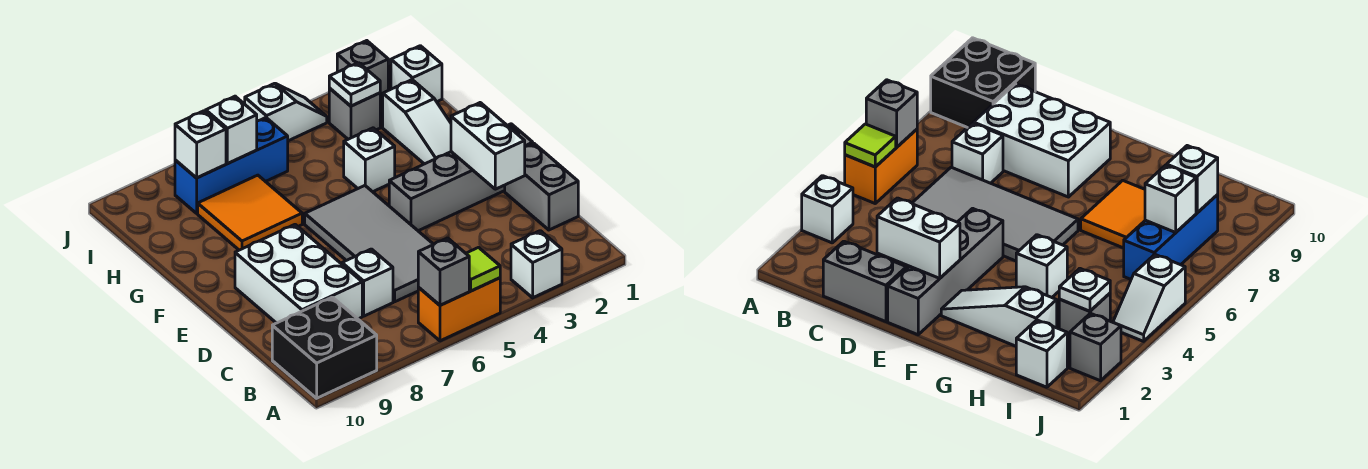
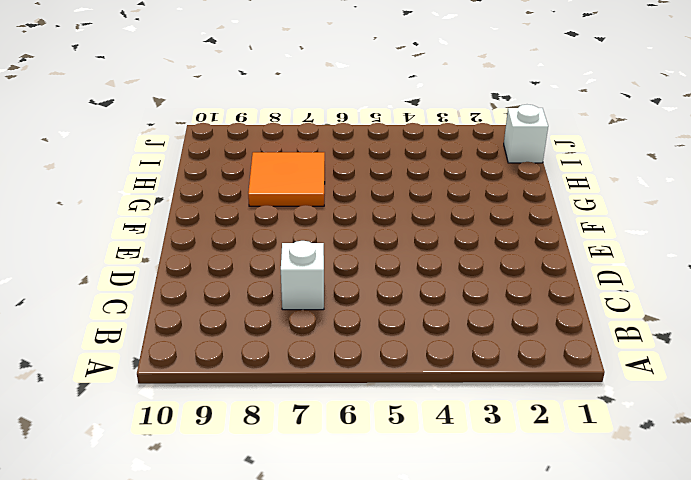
none -> white 1x1 brick [511,231,562,298]
none -> orange 1x2 brick [418,278,500,341]
none -> black 2x2 brick [272,297,377,398]

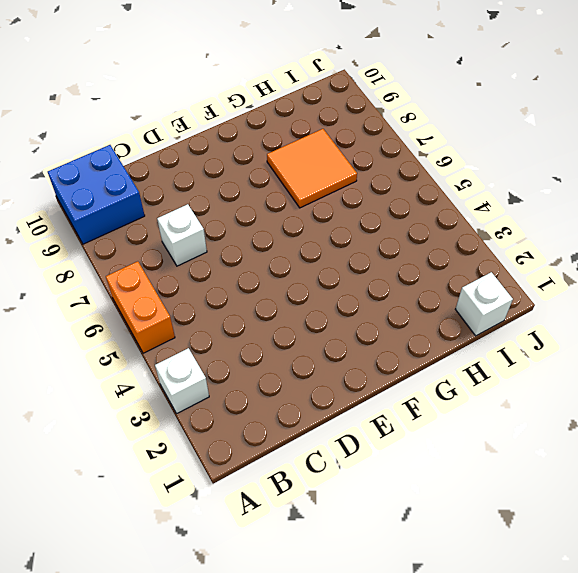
blue 2x2 brick [48,145,145,244] -> black 2x2 brick [272,297,377,398]
none -> grey 1x2 brick [505,143,578,230]
none -> grey 2x4 tile [305,186,434,302]
none -> white 2x3 brick [235,225,362,323]

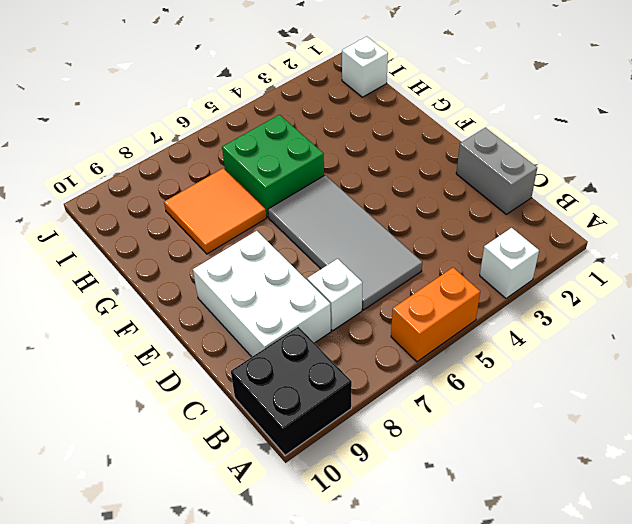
green 2x2 brick [222,115,324,217] -> none
none -> grey 1x4 brick [389,124,533,231]
none -> white 1x3 slope [383,80,451,164]
none -> white 1x1 brick [344,128,395,192]

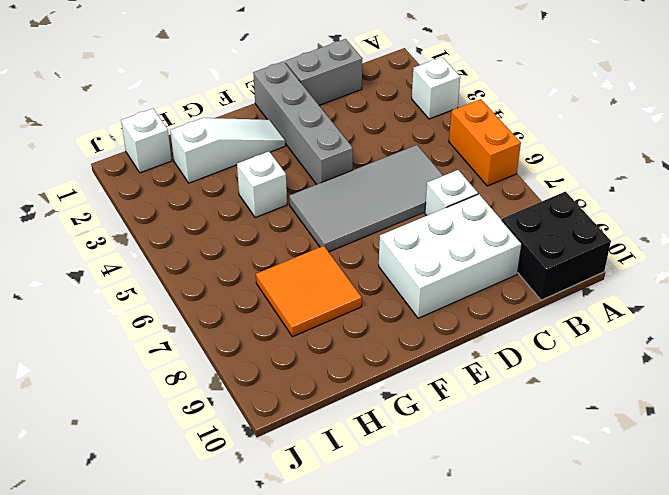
none -> grey 1x1 brick [329,88,380,139]
none -> blue 1x3 brick [175,118,288,213]
none -> grey 1x1 brick [337,41,388,98]

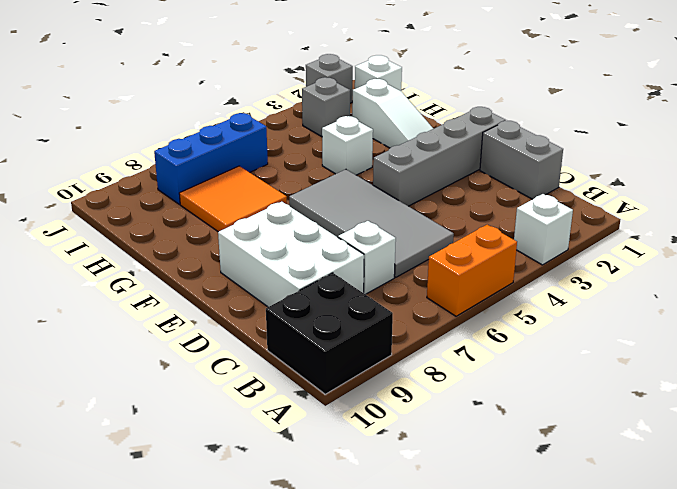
none -> white 1x2 slope [245,83,327,141]
none -> lime 1x1 tile [466,248,500,291]
none -> grey 1x1 brick [418,238,469,305]

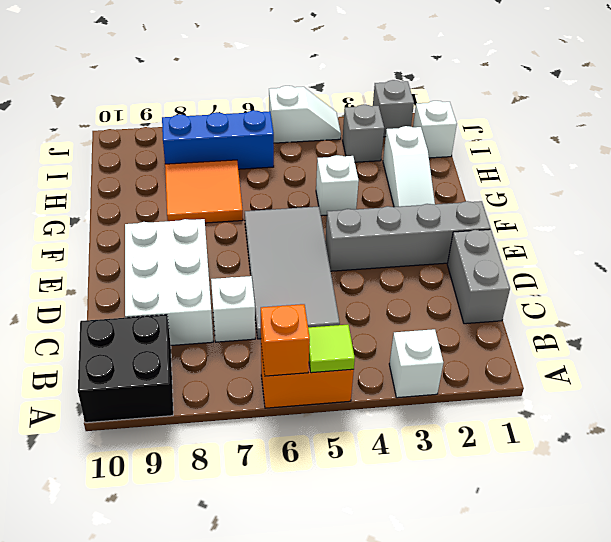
orange 1x1 brick [261,304,310,376] -> grey 1x1 brick [418,238,469,305]
none -> white 1x2 brick [451,103,525,189]
none -> white 1x1 plate [329,63,380,106]
none -> white 1x1 brick [206,96,257,163]

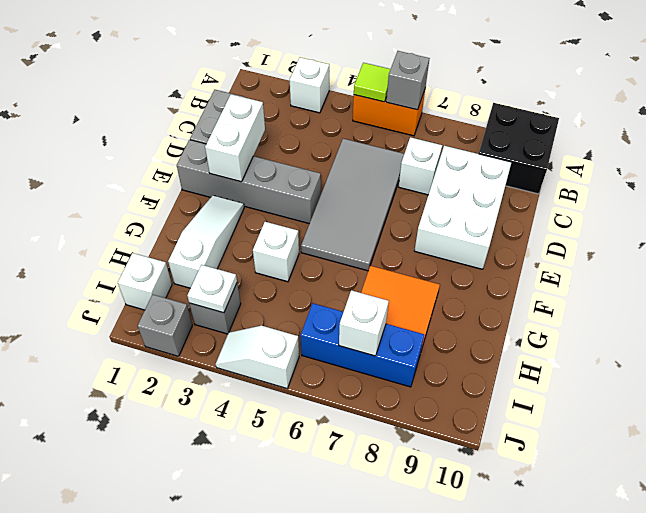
none -> white 1x1 brick [175,111,226,178]

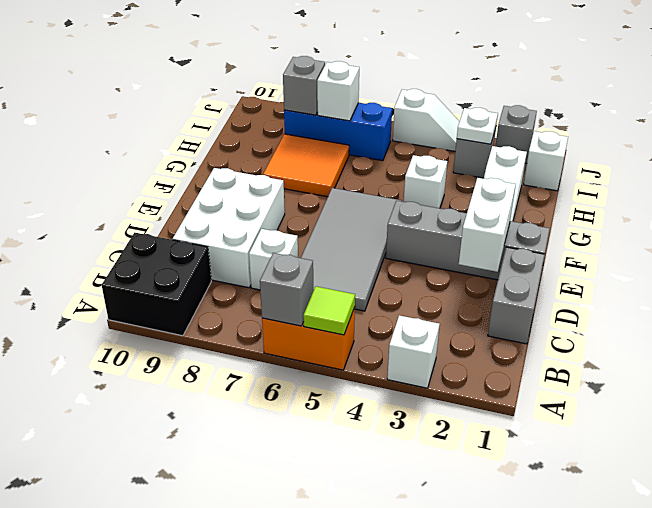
grey 1x1 brick [283,56,325,115] -> white 1x1 brick [175,111,226,178]

